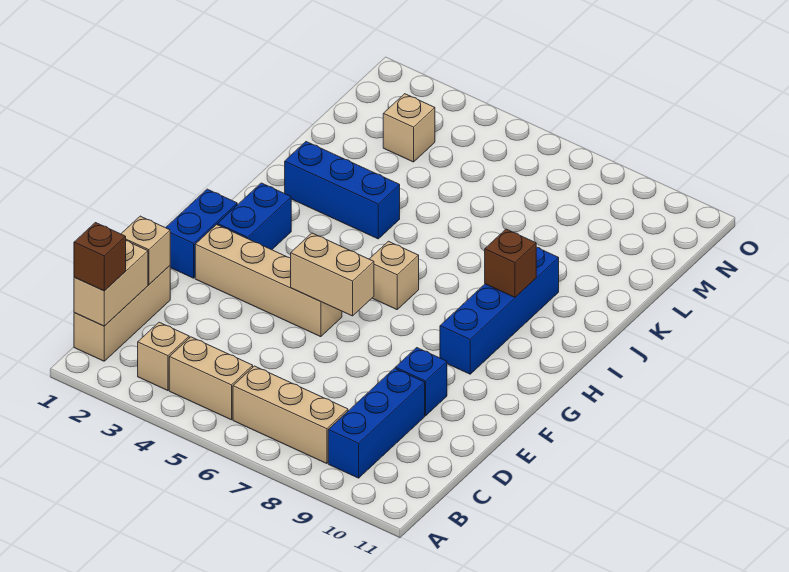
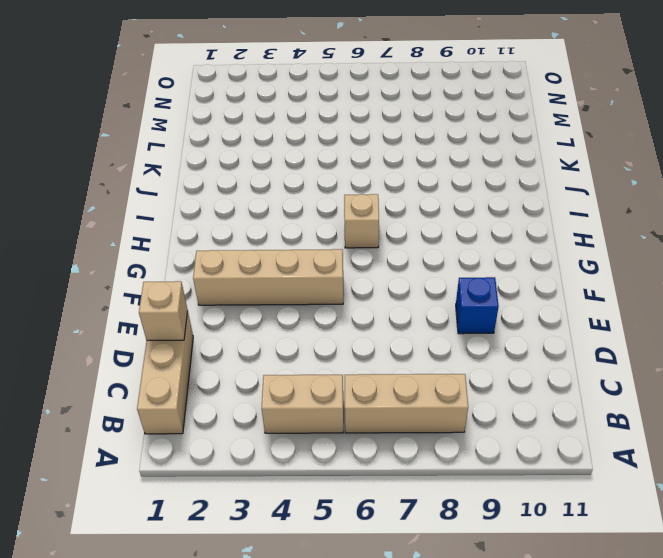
none -> tan 1x1 brick [138,322,189,391]
none -> blue 1x3 brick [328,368,425,478]
none -> blue 1x2 brick [166,189,237,278]

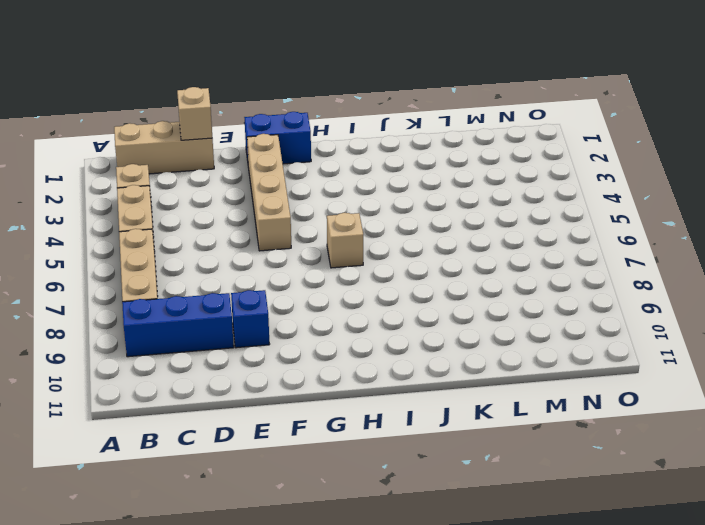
none -> blue 1x2 brick [218,183,291,250]
none -> blue 1x4 brick [440,247,559,374]
none -> blue 1x3 brick [285,142,400,239]

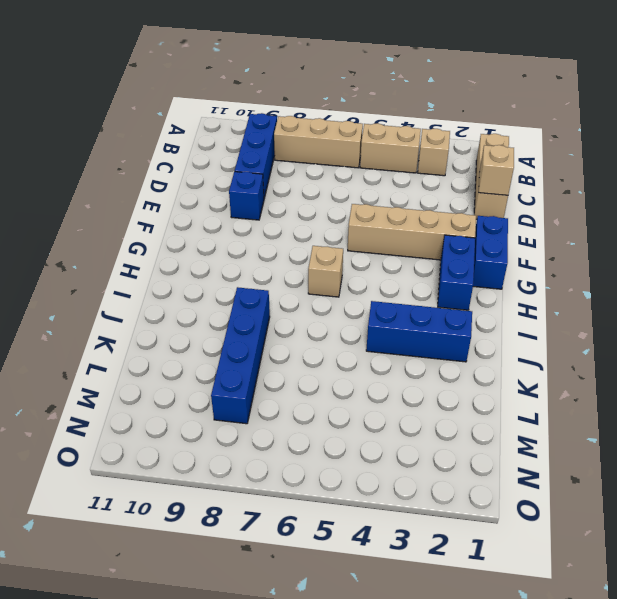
blue 1x4 brick [211,287,270,424] -> blue 1x4 brick moved to [440,247,559,374]
none -> tan 1x1 brick [383,94,435,162]
none -> tan 1x2 brick [74,241,148,326]
none -> tan 1x2 brick [291,233,374,316]

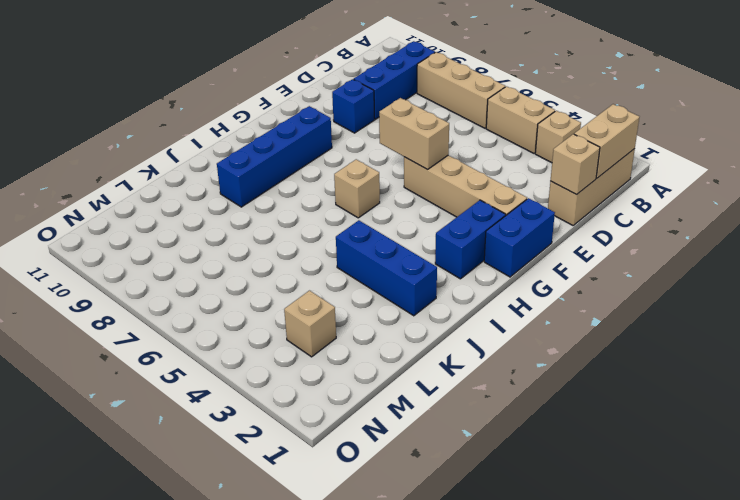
none -> brown 1x1 brick [485,229,536,297]
none -> brown 1x1 brick [74,223,126,291]

